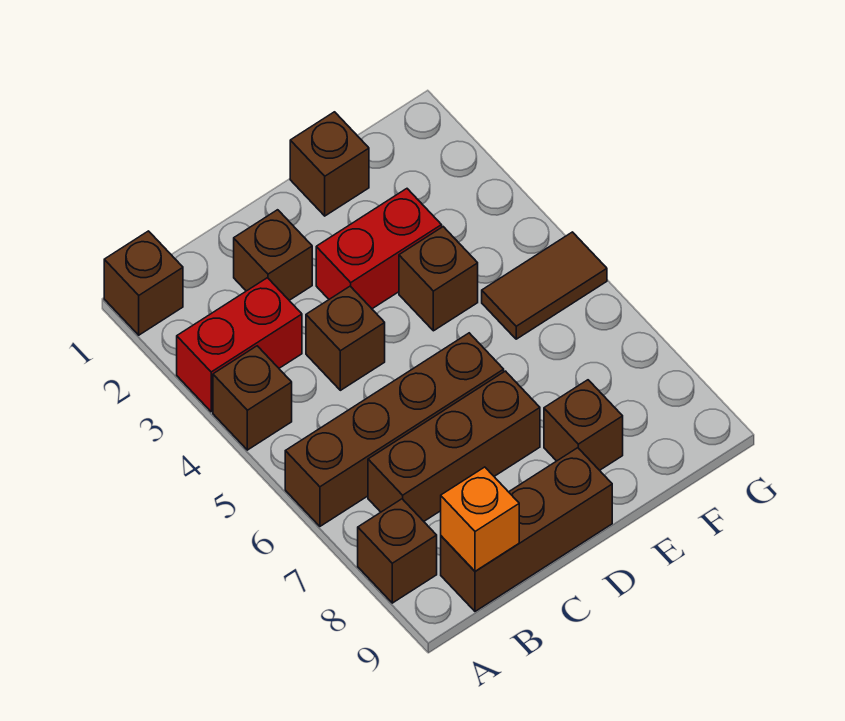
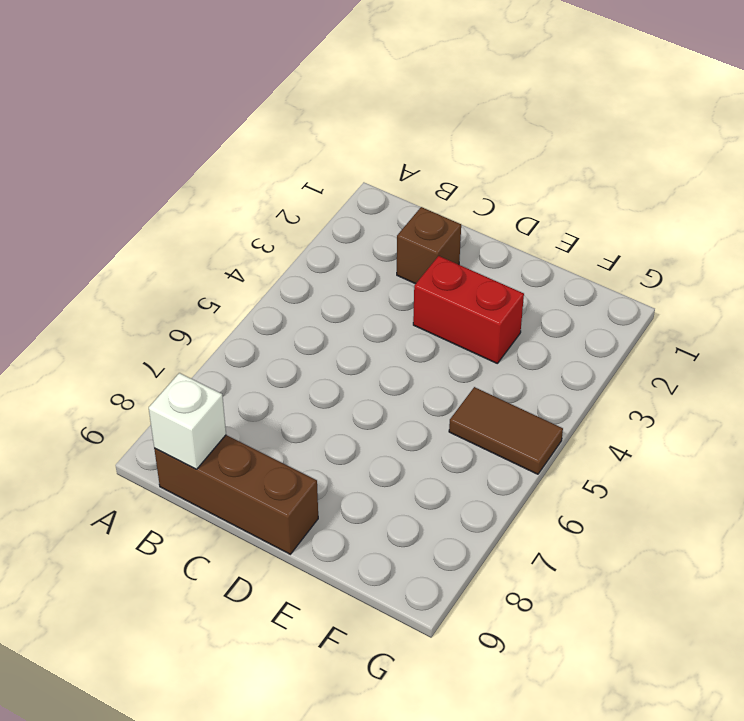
white 1x1 brick [149,373,226,469] -> orange 1x1 brick [441,467,519,571]
none -> brown 1x1 brick [104,231,183,335]
none -> red 1x2 brick [177,278,302,412]
none -> brown 1x1 brick [213,346,292,450]

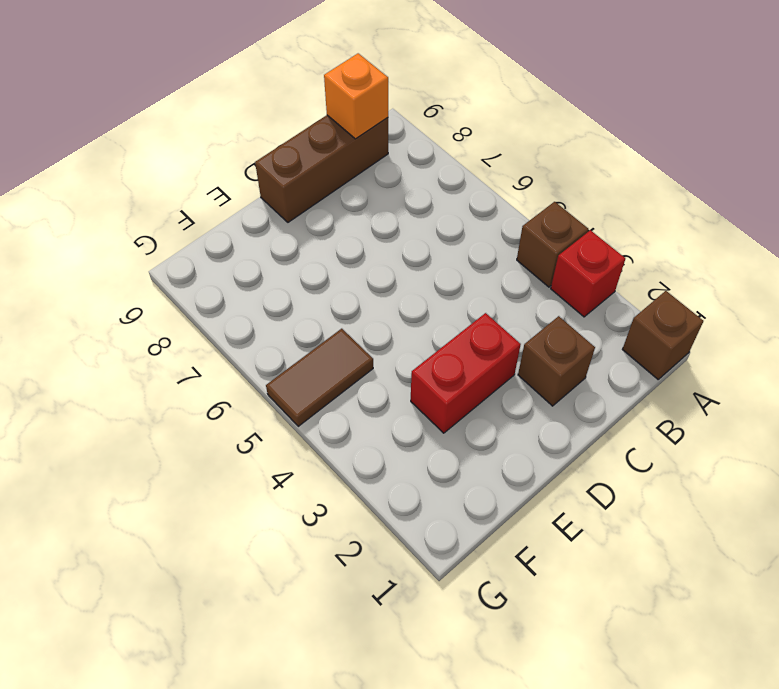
red 1x1 brick [551,230,625,317] -> red 1x2 brick [177,278,302,412]
none -> brown 1x4 brick [285,333,504,526]
none -> brown 1x1 brick [358,499,437,603]
none -> brown 1x3 brick [368,371,540,521]

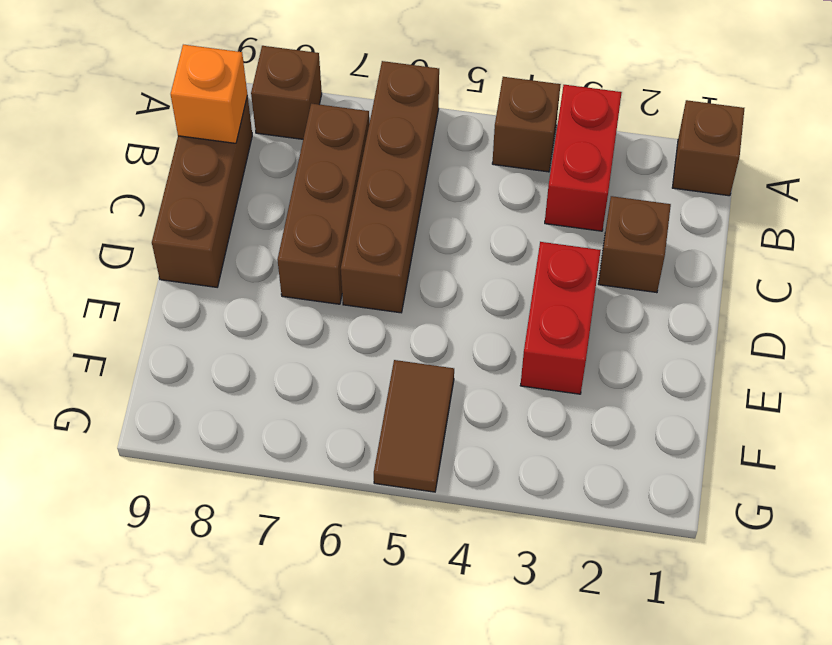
none -> brown 1x1 brick [306,286,385,390]
none -> brown 1x1 brick [290,112,369,216]
none -> brown 1x1 brick [399,227,478,331]

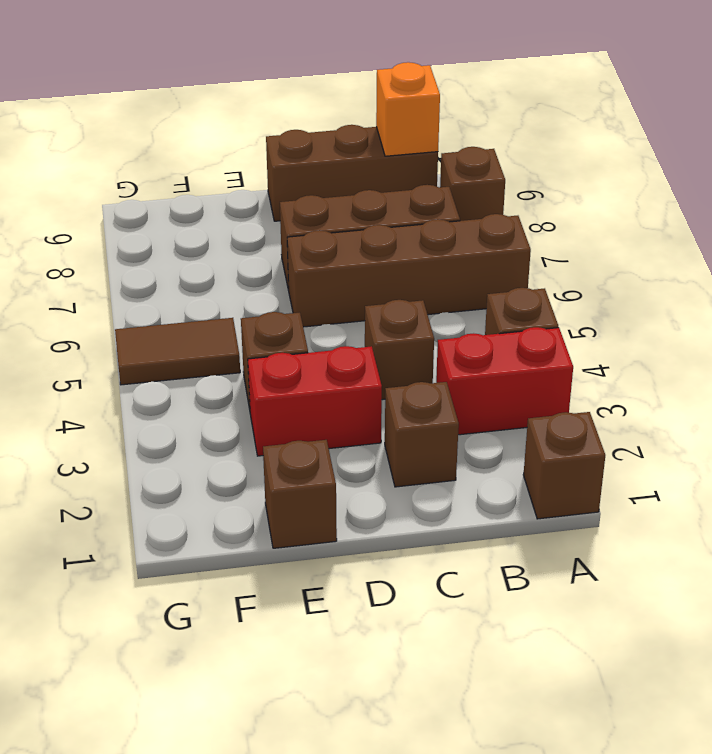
none -> brown 1x1 brick [544,380,623,470]

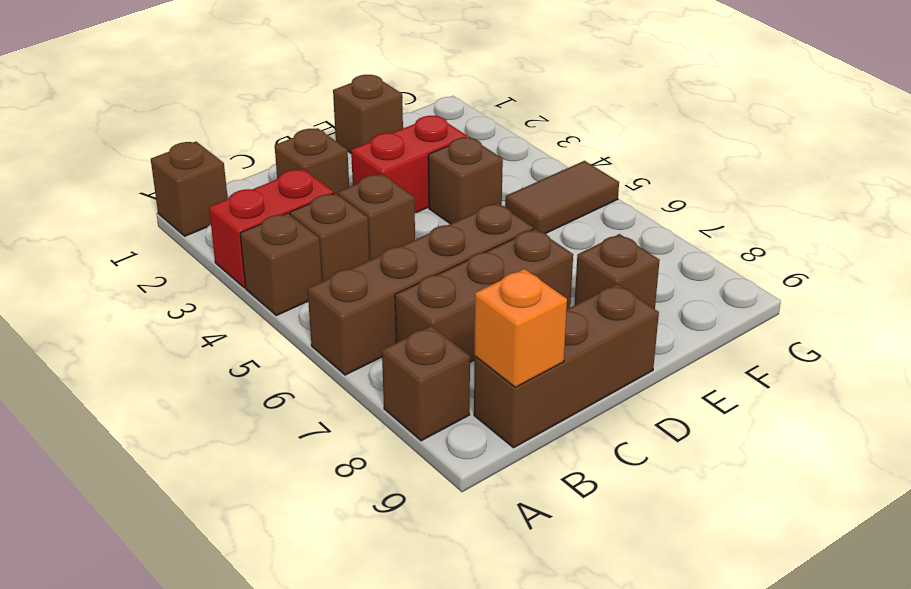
brown 1x1 brick [290,193,369,281] -> none

